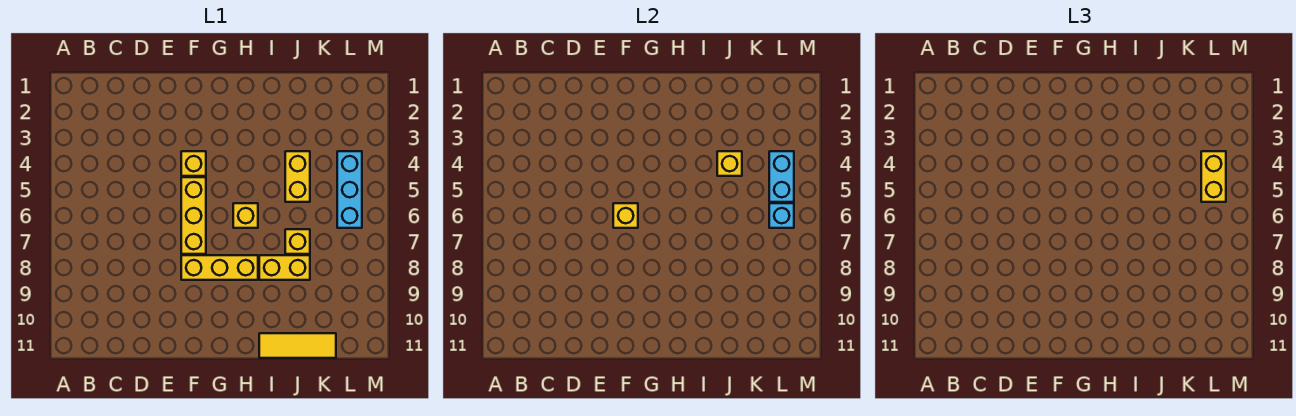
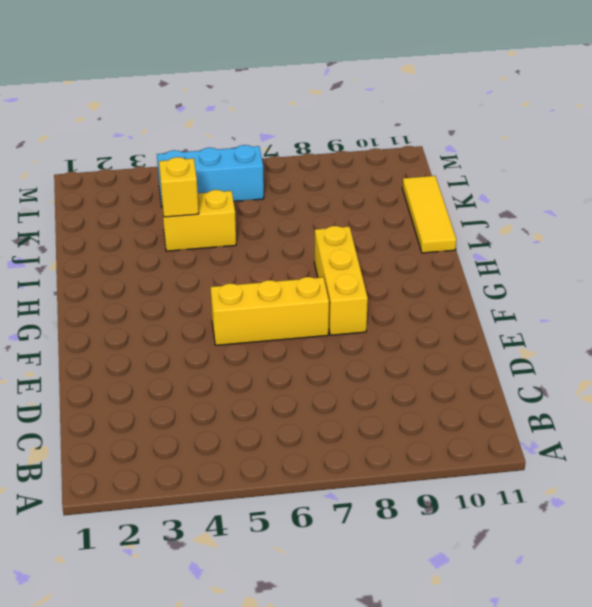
none -> yellow 1x1 brick [181,151,206,176]
none -> yellow 1x1 brick [233,203,258,228]
none -> yellow 1x2 brick [259,255,310,280]

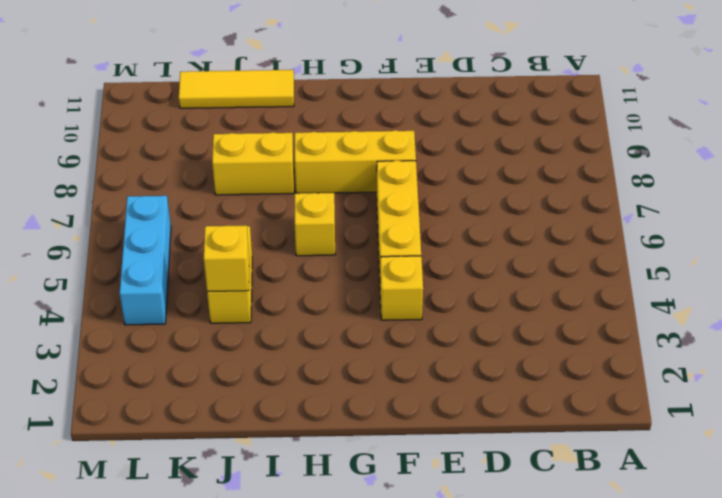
none -> yellow 1x1 brick [285,229,310,254]
none -> yellow 1x1 brick [613,203,638,228]
none -> cyan 1x2 brick [769,151,794,202]

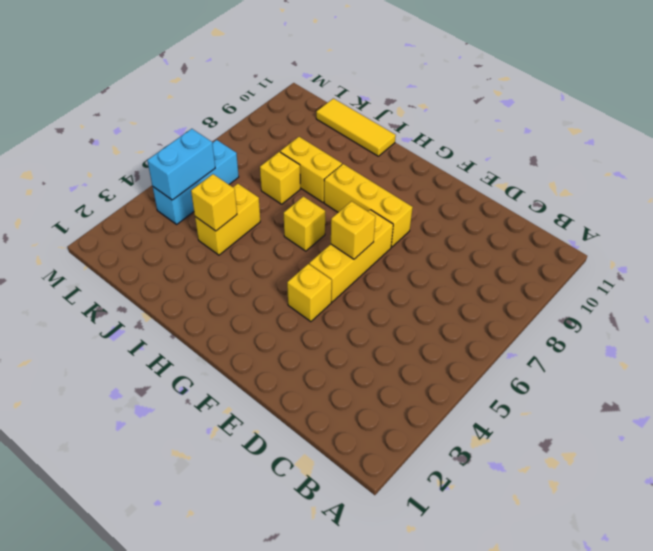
none -> cyan 1x1 brick [769,203,794,228]
none -> yellow 1x2 brick [1201,151,1226,202]

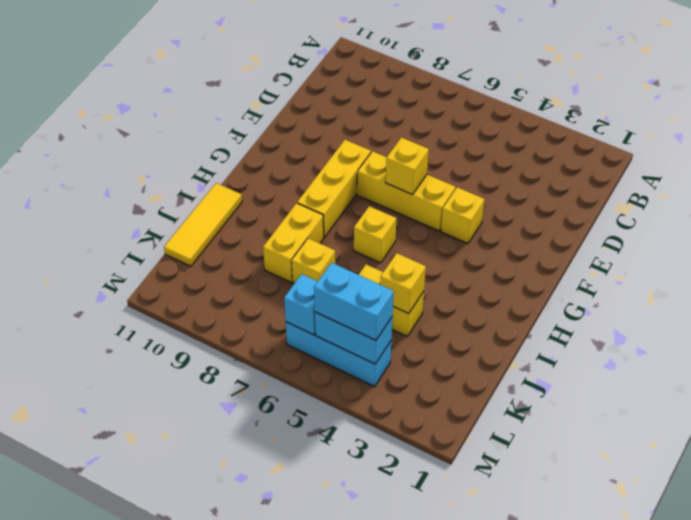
cyan 1x2 brick [314,263,394,340] -> yellow 1x2 brick [1201,151,1226,202]

